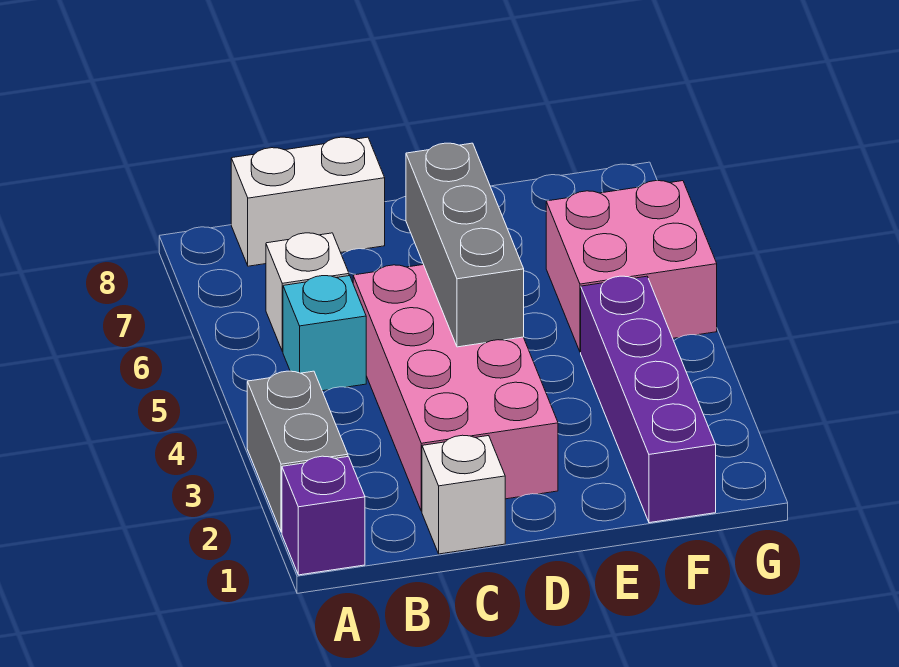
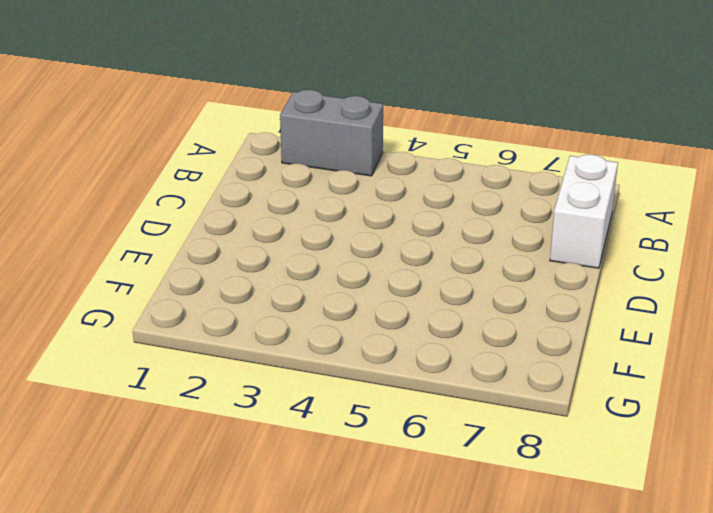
none -> purple 1x1 brick [282,456,365,575]
none -> cyan 1x1 brick [283,276,366,391]

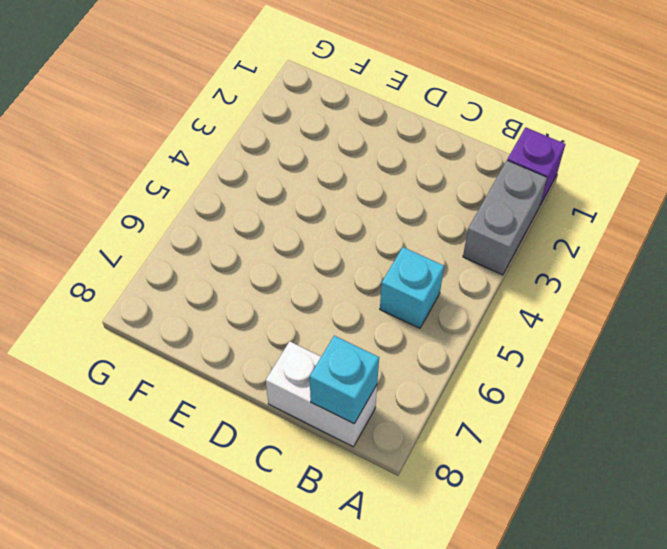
cyan 1x1 brick [310,336,379,424] -> none
none -> white 1x1 brick [266,233,349,351]
none -> white 1x1 brick [422,435,505,554]

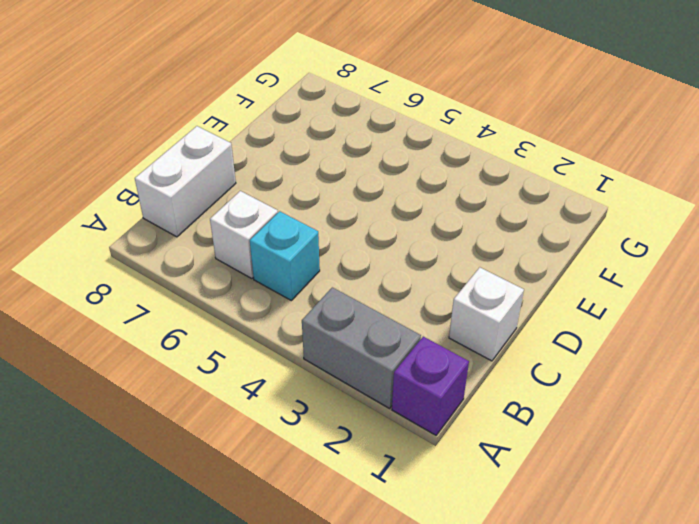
none -> pink 2x4 brick [353,265,558,511]
none -> purple 1x4 brick [581,276,716,523]

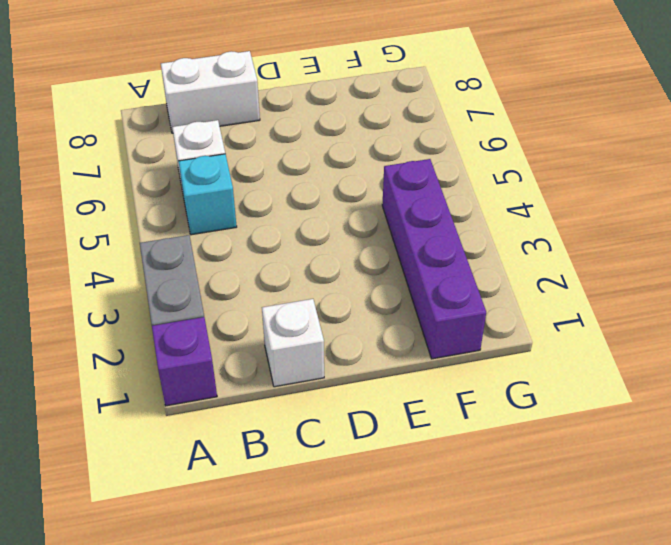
none -> pink 2x4 brick [353,265,558,511]
none -> pink 2x2 brick [546,181,717,352]

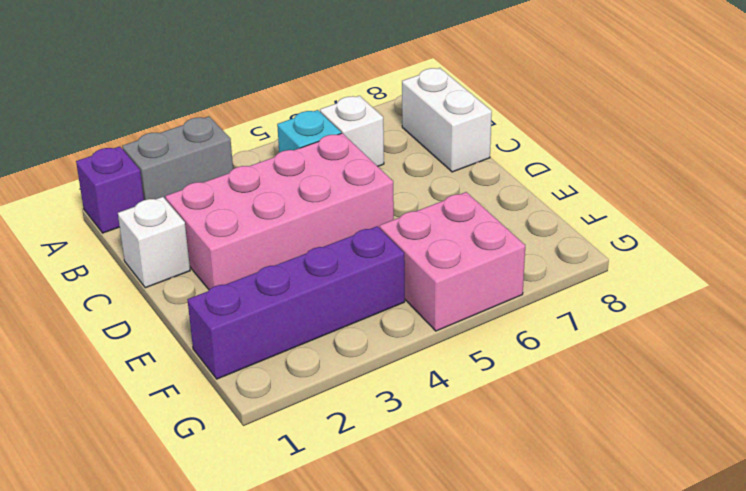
none -> grey 1x3 brick [406,143,524,347]

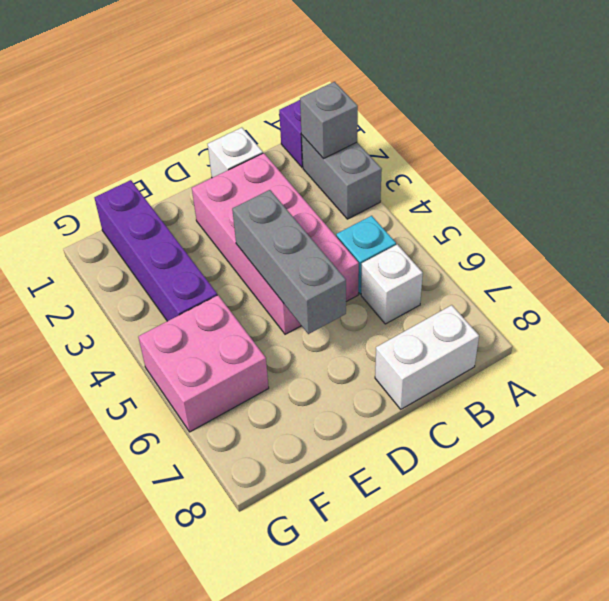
grey 1x1 brick [300,82,358,159] -> none

